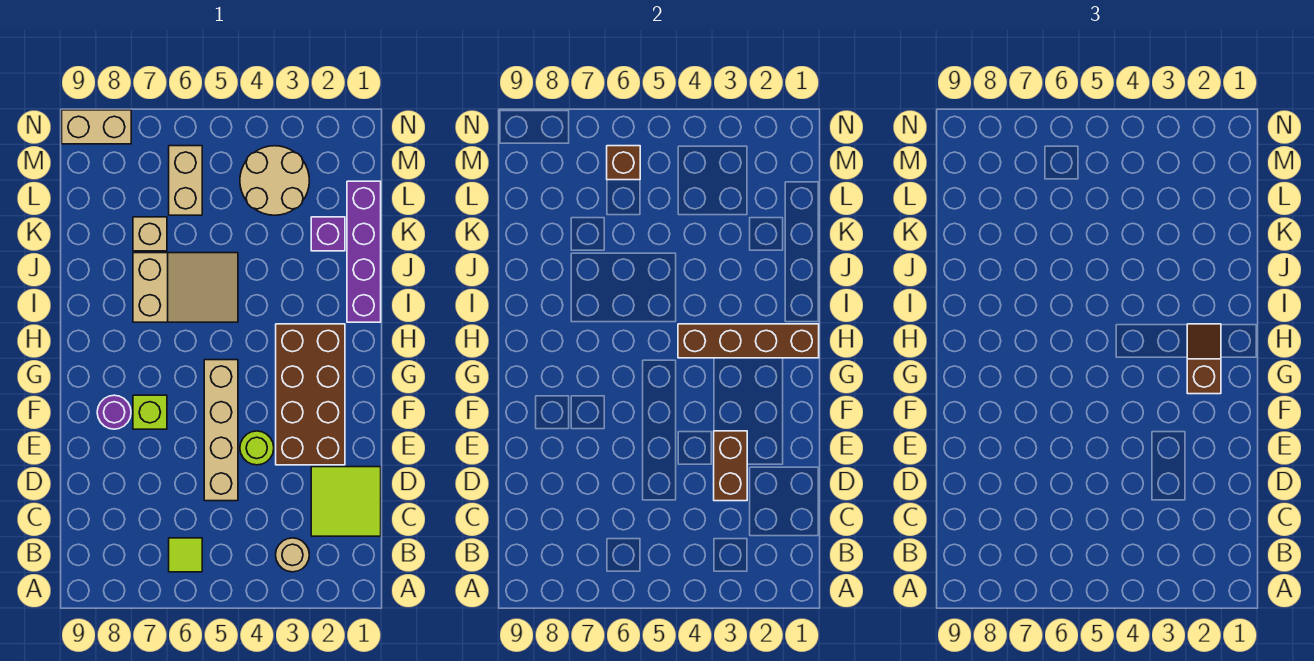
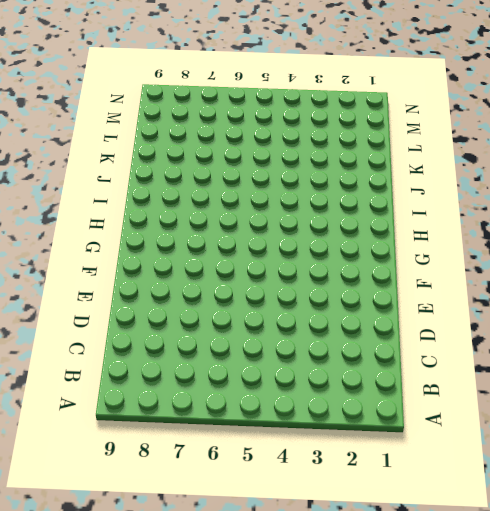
none -> tan 1x1 round brick [276,538,309,572]
none -> lime 1x1 tile [169,538,202,572]
none -> lime 2x2 tile [311,467,381,536]

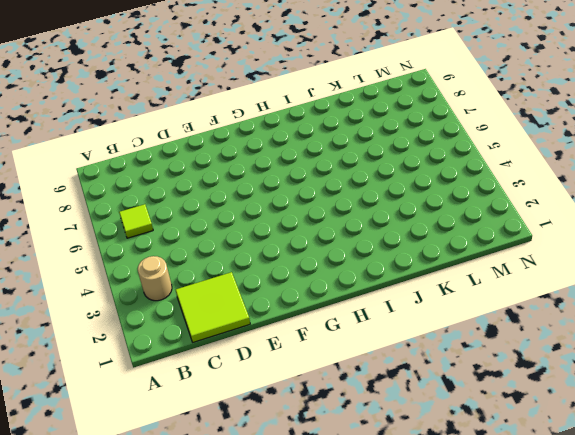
none -> tan 1x4 brick [204,360,238,501]
none -> brown 2x4 brick [276,324,345,465]
none -> lime 1x1 round brick [240,431,274,465]

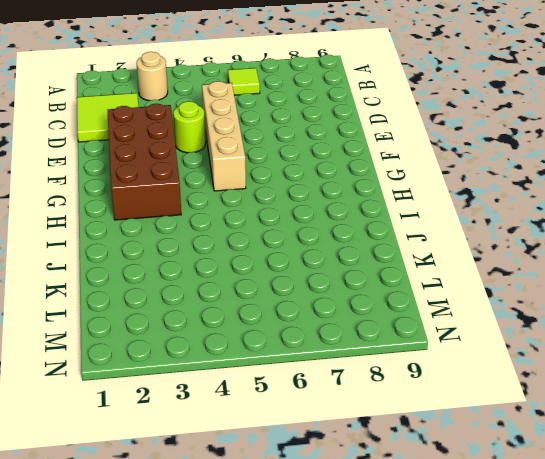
none -> lime 1x1 brick [133,395,167,429]
none -> purple 1x1 round brick [97,395,131,429]
none -> purple 1x4 brick [347,181,381,322]

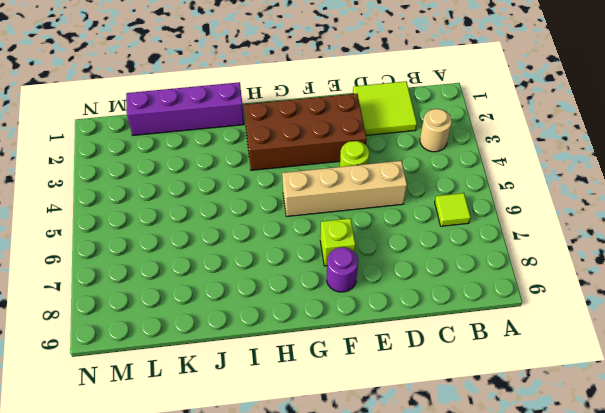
none -> tan 2x3 slope [133,253,238,322]
none -> purple 1x1 brick [311,217,345,251]
none -> tan 1x1 brick [133,217,167,251]

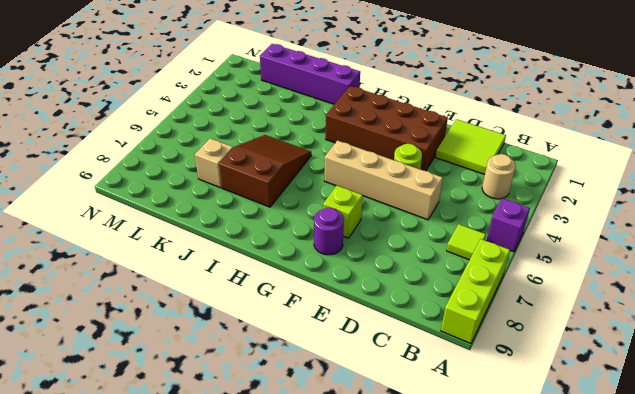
purple 1x1 brick [486,198,530,252] -> purple 1x1 brick moved to [311,217,345,251]
lime 1x3 brick [441,239,510,344] -> none
brown 2x3 slope [219,135,311,207] -> tan 2x3 slope [133,253,238,322]
none -> tan 2x2 round brick [240,146,309,215]
none -> tan 1x2 brick [169,146,202,215]
none -> tan 1x2 brick [62,110,131,144]

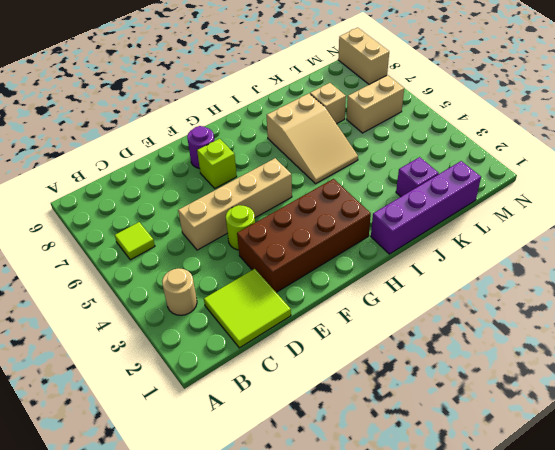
none -> tan 2x2 round brick [240,146,309,215]
none -> brown 1x2 brick [714,431,747,501]
none -> brown 1x4 brick [678,324,819,358]

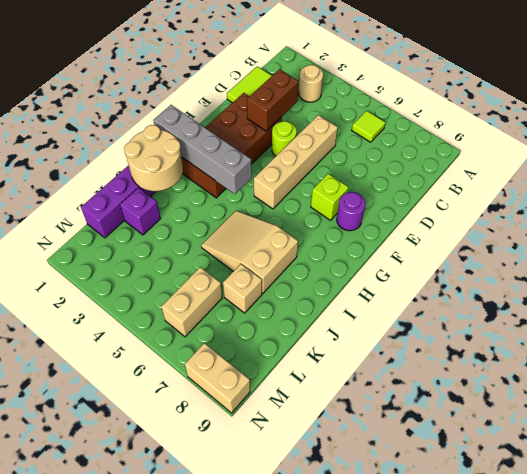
grey 1x4 brick [153,105,252,194] -> brown 1x4 brick [678,324,819,358]
tan 2x2 round brick [124,125,183,191] -> tan 2x2 round brick moved to [240,146,309,215]
none -> brown 1x1 brick [607,146,640,180]
none -> brown 1x2 slope [1187,324,1221,394]

